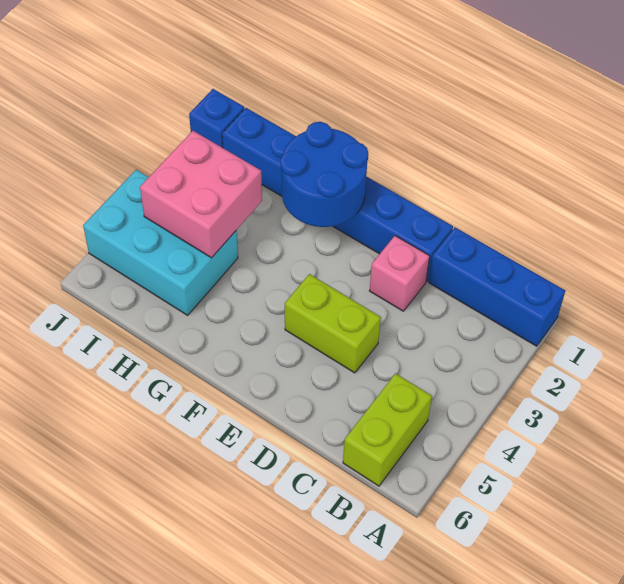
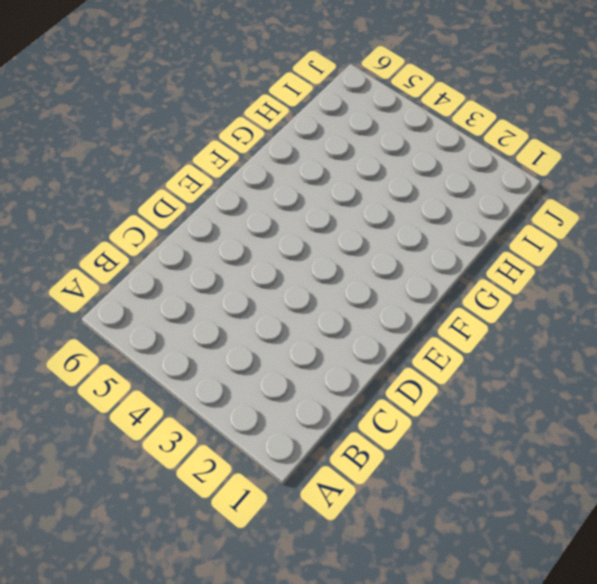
none -> blue 1x3 brick [429,227,565,346]
none -> lime 1x2 brick [343,374,432,486]

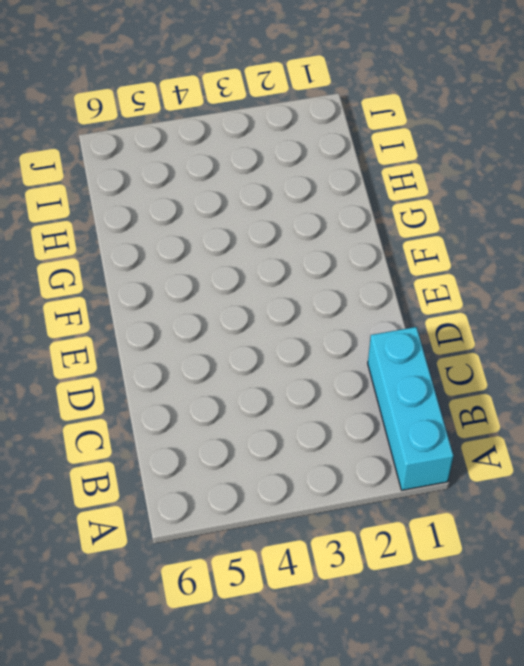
cyan 1x3 brick [368,327,453,490] -> blue 1x3 brick [429,227,565,346]
none -> lime 1x2 brick [343,374,432,486]
none -> blue 1x6 brick [222,108,453,282]

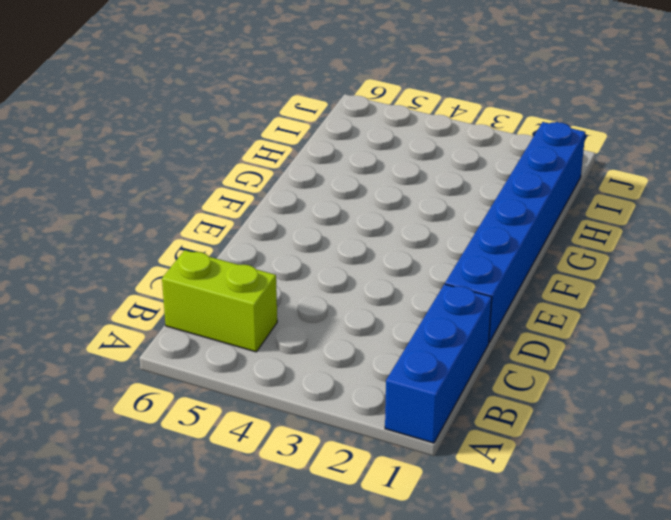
none -> pink 1x1 brick [370,236,430,311]
none -> lime 1x2 brick [285,274,381,373]

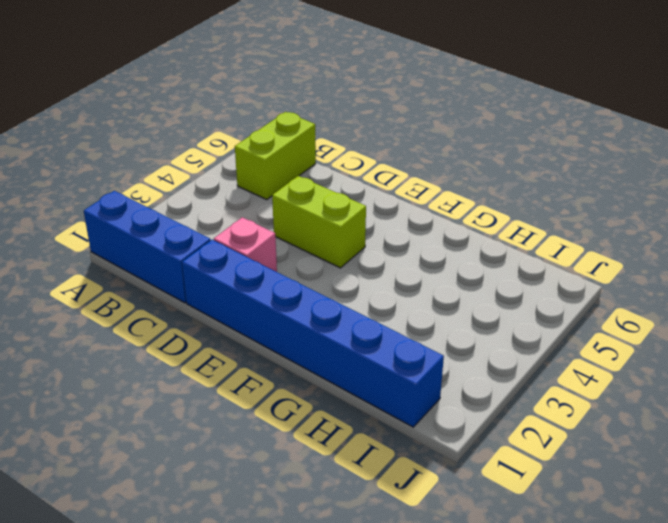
none -> cyan 2x3 brick [83,170,238,315]
none -> blue 1x1 brick [189,89,244,148]

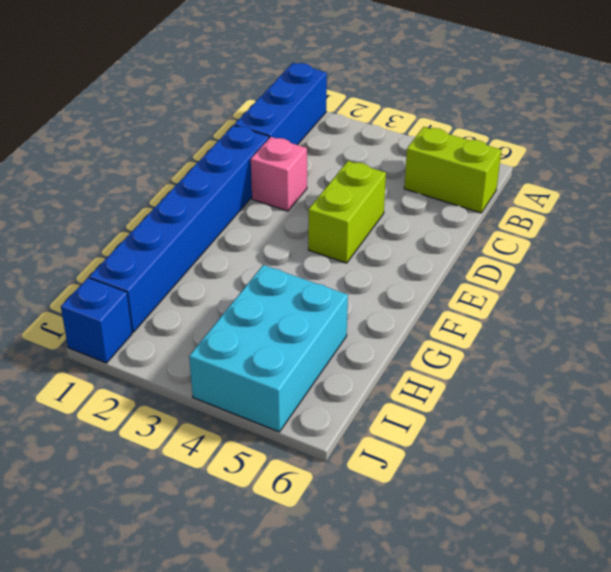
none -> blue 2x2 round brick [280,122,368,227]
none -> pink 2x2 brick [140,131,262,258]

